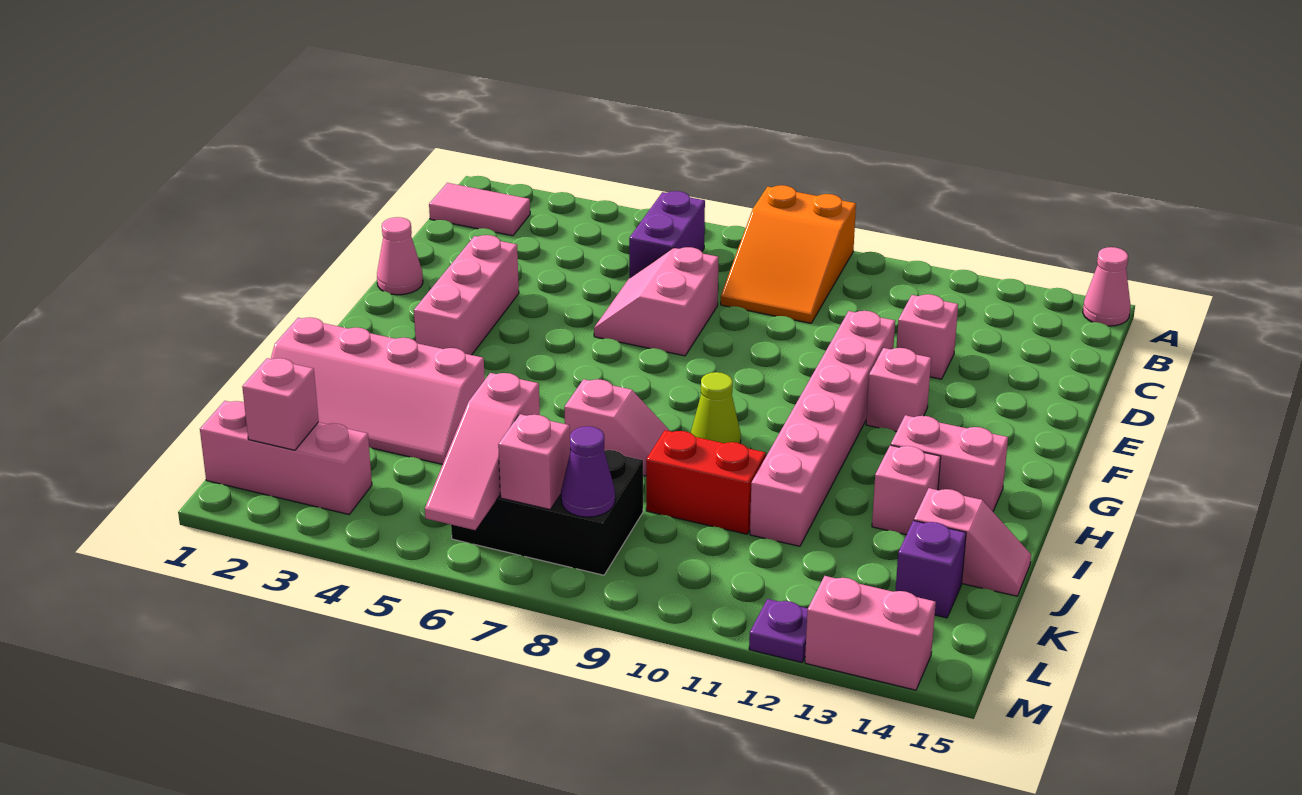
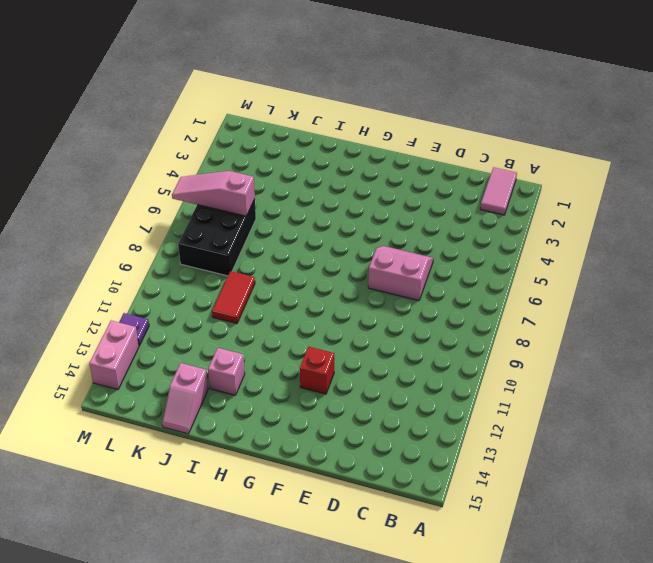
red 1x1 brick [300,347,334,394] -> pink 1x1 brick [866,348,931,432]
red 1x2 tile [212,271,255,323] -> red 1x2 brick [646,430,766,534]
none -> orange 2x3 slope [721,185,856,323]
none -> pink 1x1 cone [1083,247,1131,326]
none -> purple 1x2 brick [629,191,705,278]

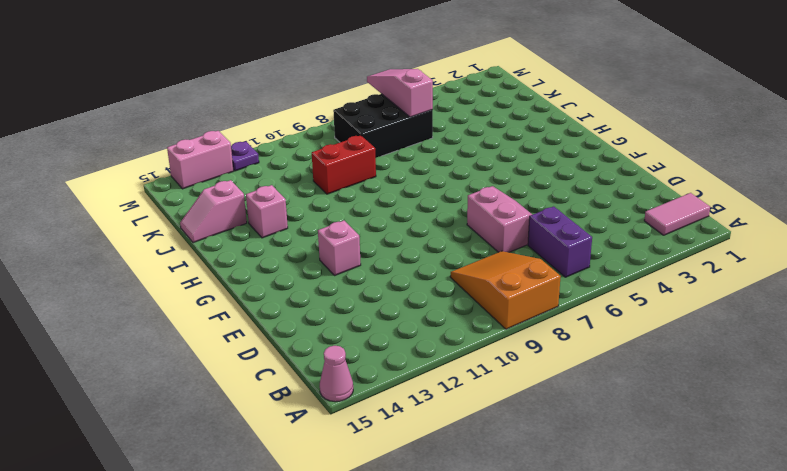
none -> pink 1x1 brick [896,294,958,379]
none -> pink 1x1 cone [377,217,423,295]
none -> pink 1x3 brick [414,235,519,355]

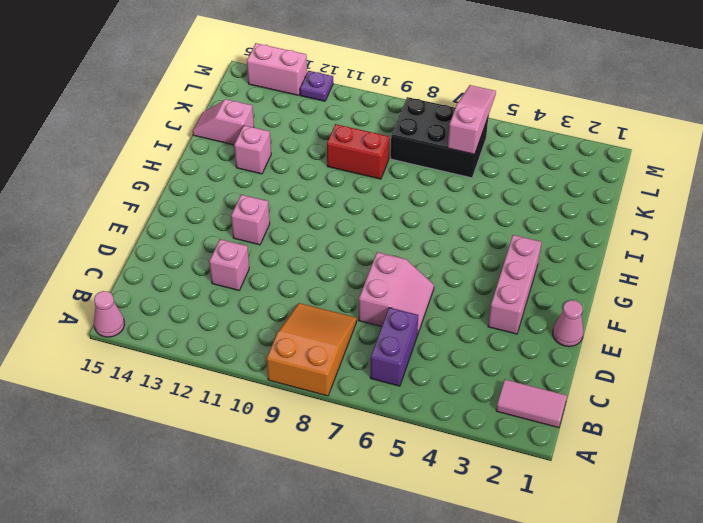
none -> pink 1x6 brick [750,311,895,546]
none -> lime 1x1 cone [691,372,741,443]
none -> pink 1x2 brick [891,415,1008,511]

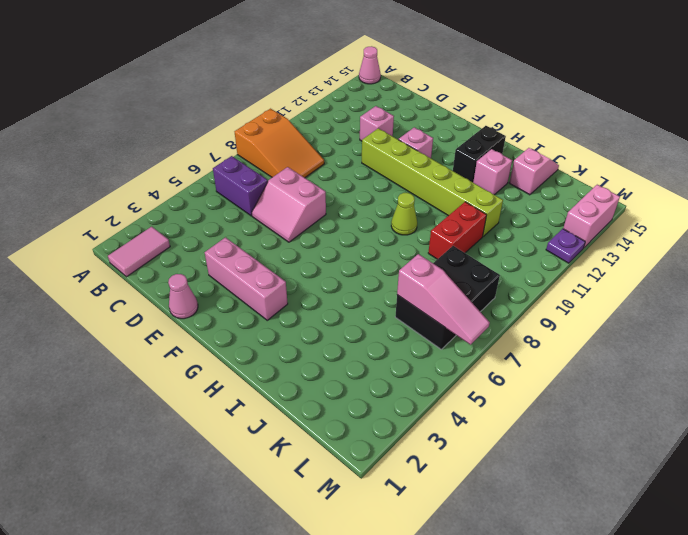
lime 1x6 brick [362,128,503,236] -> pink 1x6 brick [750,311,895,546]
black 1x2 brick [453,126,506,182] -> pink 1x2 brick [891,415,1008,511]
none -> pink 2x4 slope [271,317,485,464]
none -> pink 1x2 slope [564,379,670,476]
none -> purple 1x1 brick [896,521,966,618]

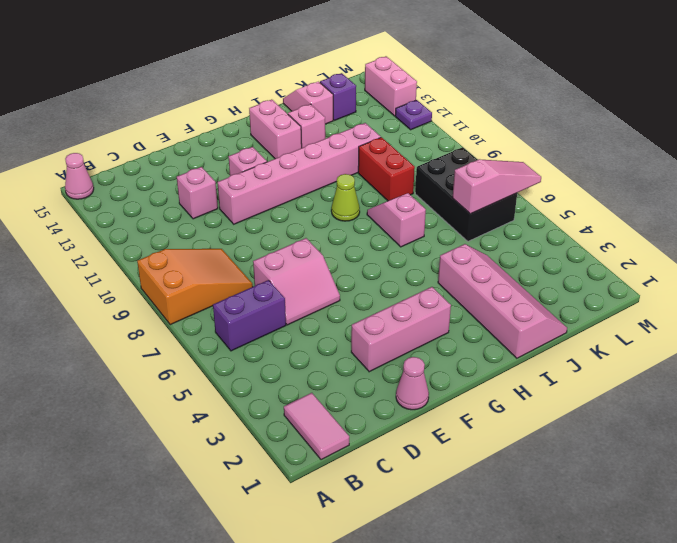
none -> pink 1x3 brick [200,401,372,514]
none -> pink 1x1 brick [242,358,319,450]
none -> pink 1x1 brick [498,414,570,509]

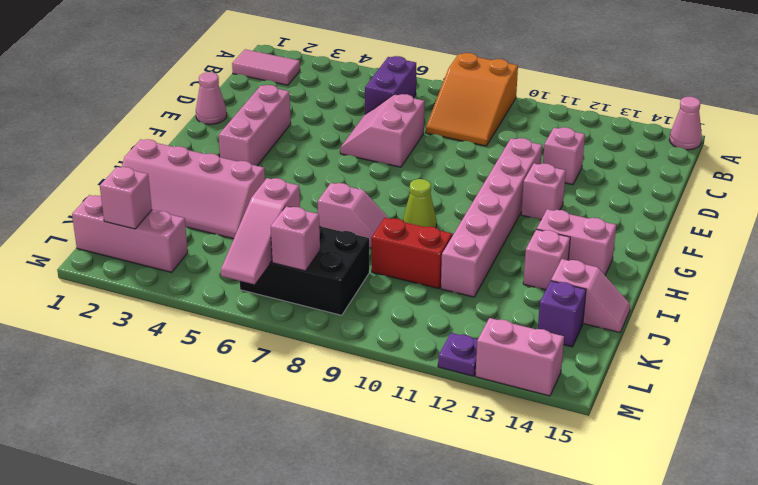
none -> purple 1x1 cone [561,426,615,517]

